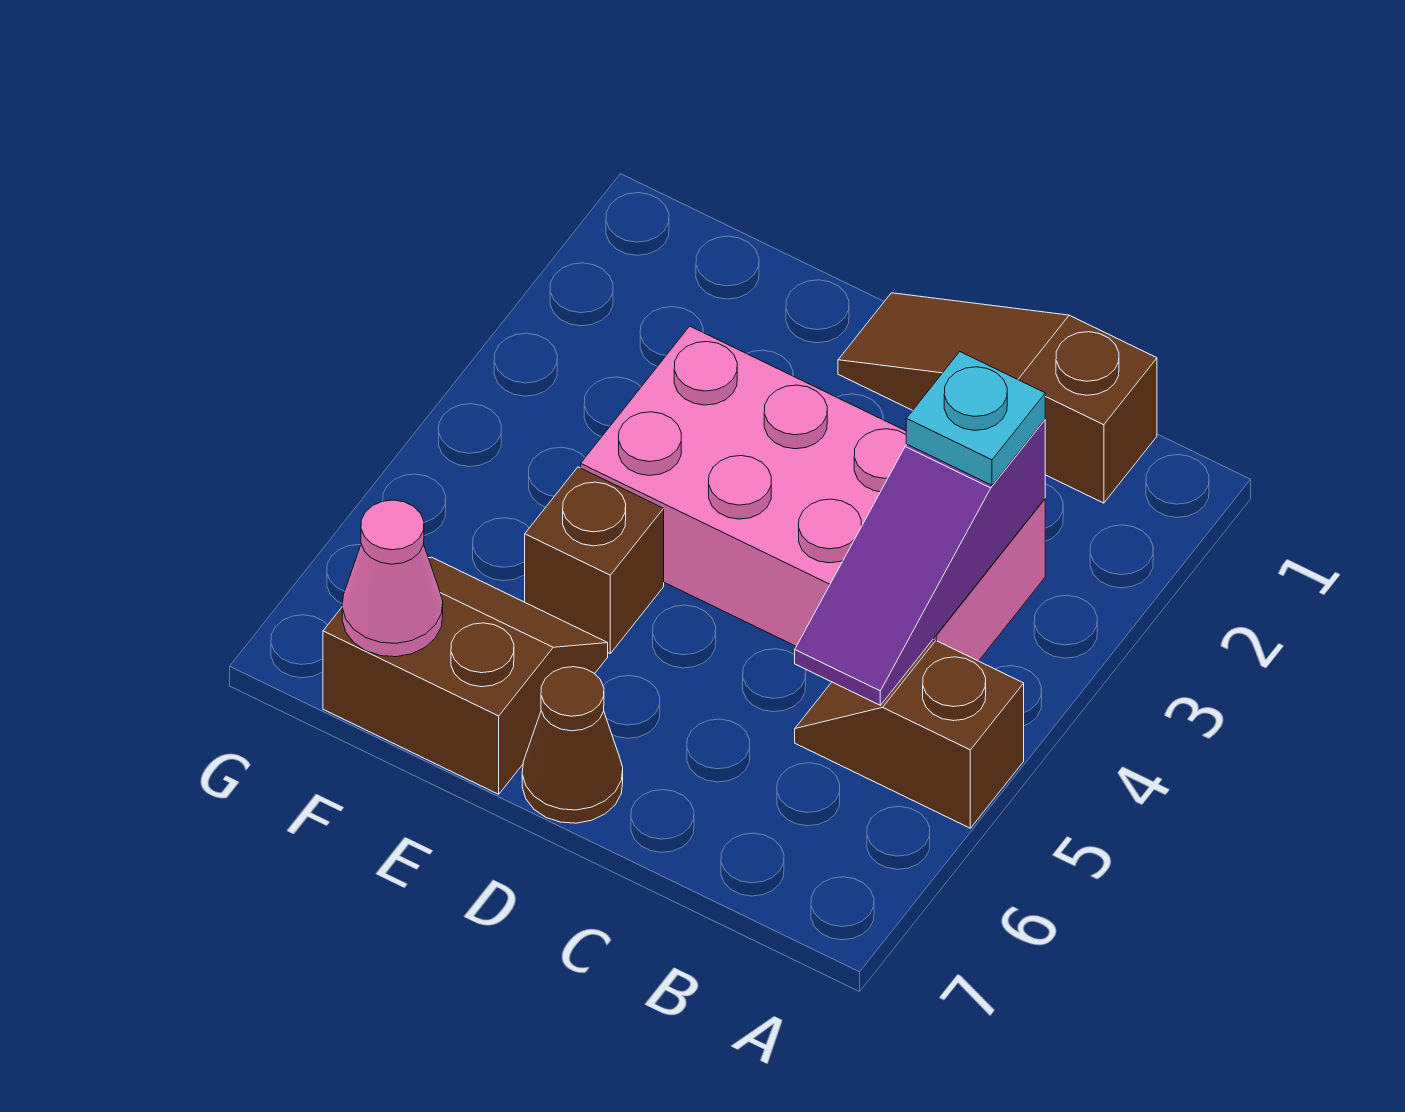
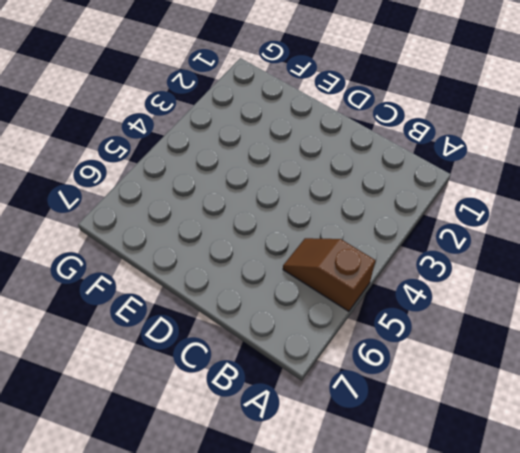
none -> brown 1x3 slope [838,293,1157,503]
none -> pink 2x4 brick [581,326,1045,661]

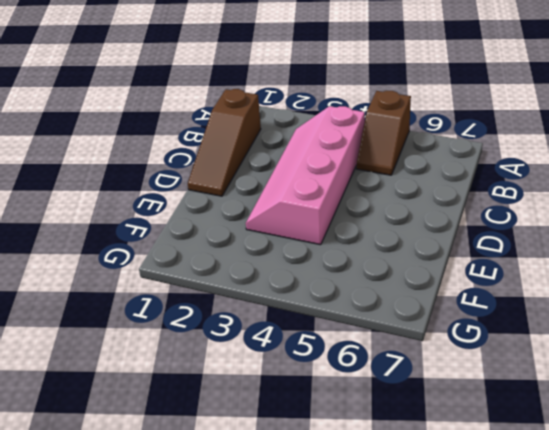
pink 2x4 slope [246,106,365,245] -> pink 2x4 brick [581,326,1045,661]
none -> brown 1x1 cone [522,667,623,823]
none -> brown 1x1 brick [525,467,664,653]

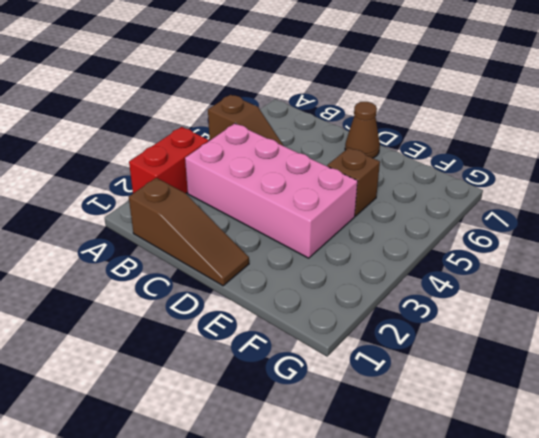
red 1x2 brick [129,127,209,193] -> none
none -> brown 2x2 slope [323,557,608,794]
none -> purple 1x3 slope [795,420,1045,705]

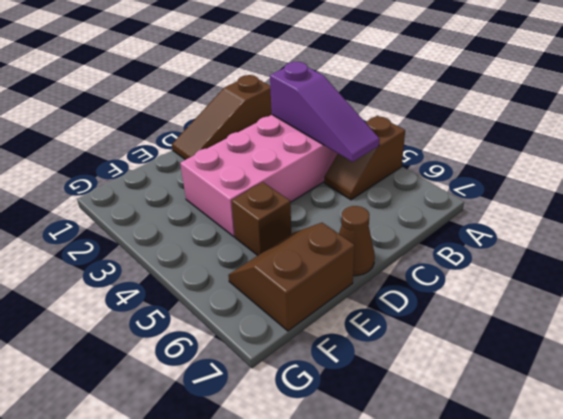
none -> pink 1x1 cone [342,500,443,657]
none -> cyan 1x1 plate [906,352,1045,485]

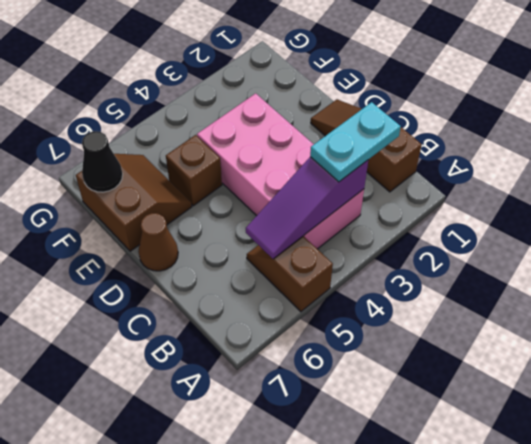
cyan 1x2 plate [310,102,401,182] -> cyan 1x1 plate [906,352,1045,485]
black 1x1 cone [82,131,123,192] -> pink 1x1 cone [342,500,443,657]

